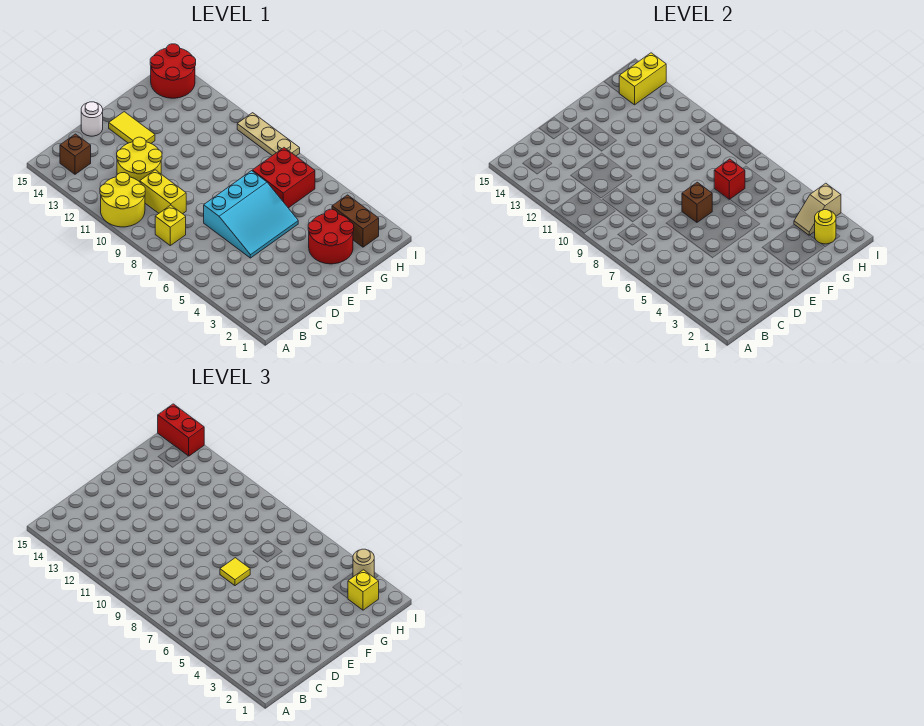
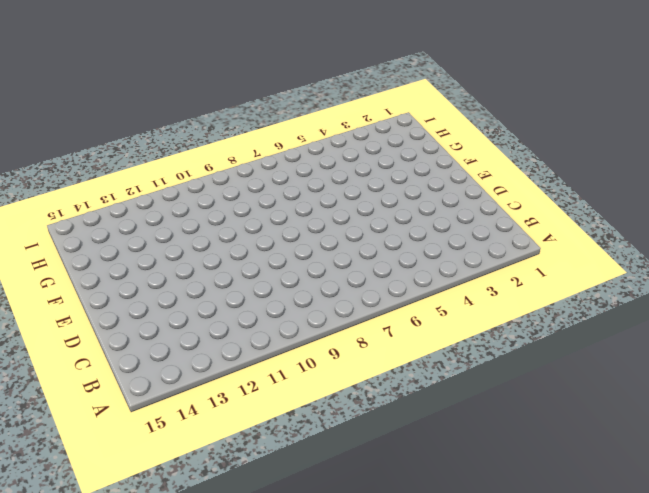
none -> yellow 2x2 round brick [100,173,145,227]
none -> yellow 1x1 brick [155,205,186,246]
none -> brown 1x1 brick [60,134,91,174]

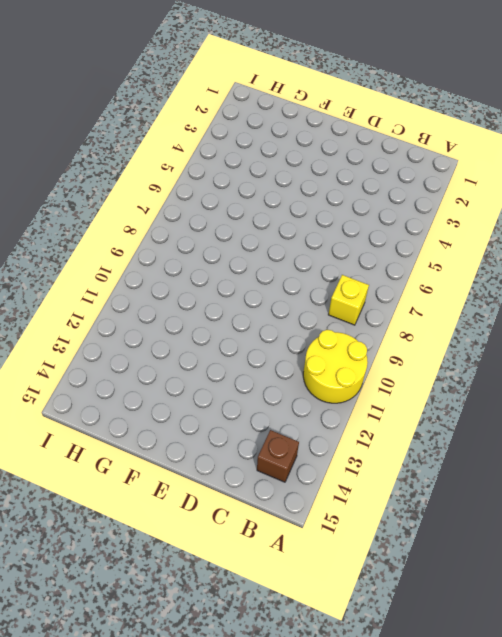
none -> yellow 1x2 brick [140,170,186,214]
none -> yellow 2x2 round brick [117,137,162,182]
none -> cyan 3x3 slope [204,171,298,258]

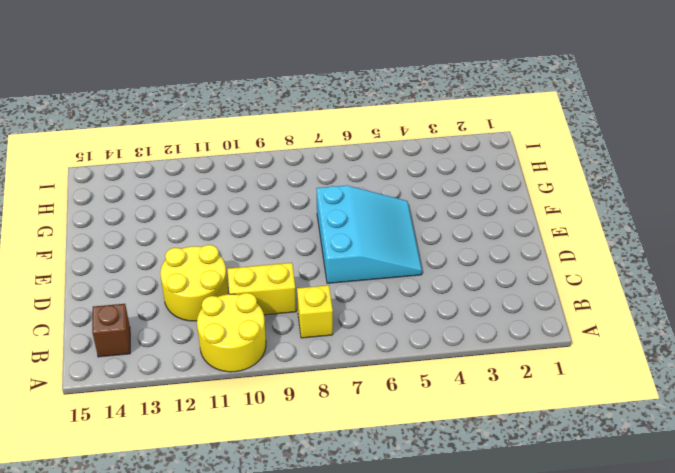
none -> white 1x1 round brick [81,102,103,136]
none -> yellow 1x2 tile [109,112,155,143]
none -> red 2x2 round brick [308,209,354,264]

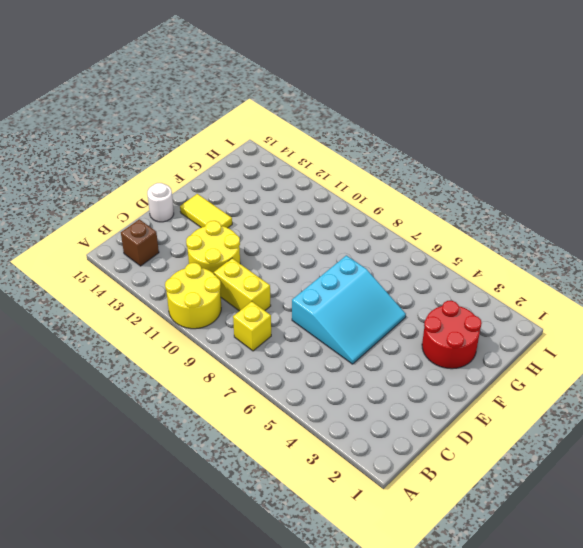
none -> red 2x2 brick [252,148,315,208]
none -> brown 1x2 brick [332,195,379,247]
none -> red 2x2 round brick [150,44,196,98]

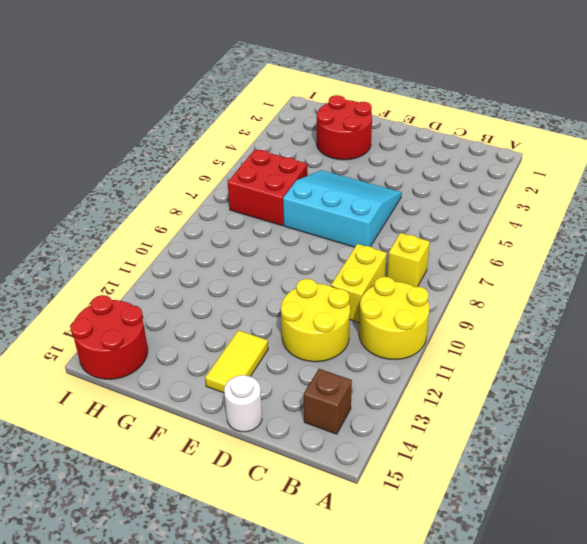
none -> brown 1x2 brick [332,195,379,247]
none -> tan 1x3 plate [237,113,300,156]
none -> brown 1x1 brick [682,182,712,222]

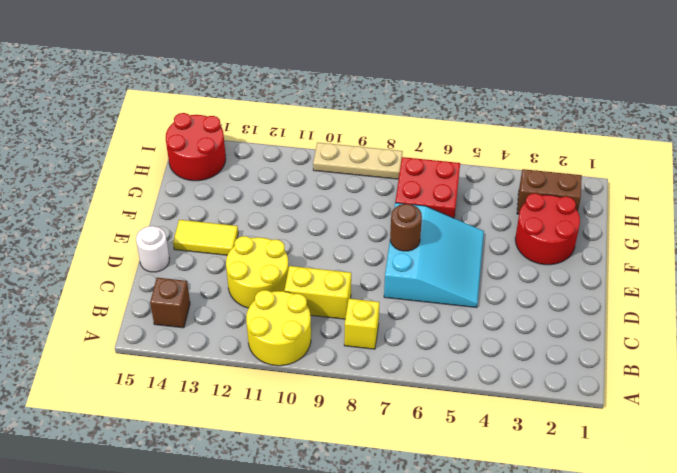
brown 1x1 round brick [390,204,422,251] -> brown 1x1 brick [682,182,712,222]
none -> red 1x1 brick [714,159,745,199]
none -> yellow 1x1 round brick [815,210,836,244]
none -> tan 1x2 slope [794,183,841,235]

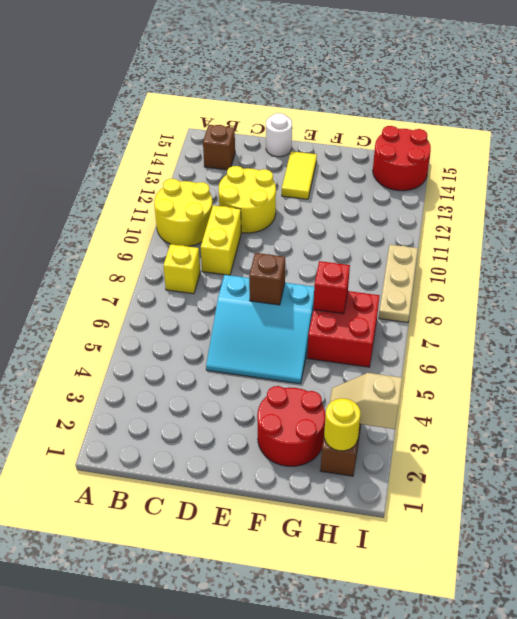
none -> yellow 1x2 brick [619,53,666,105]
none -> yellow 1x1 tile [220,558,250,586]
none -> yellow 1x1 brick [348,570,379,610]

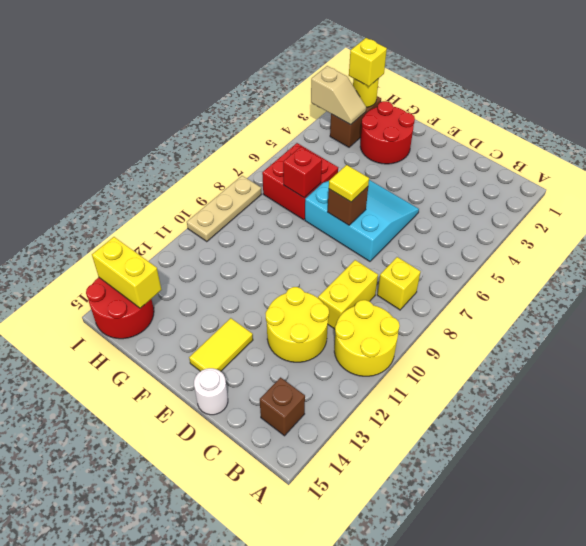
none -> tan 1x1 round brick [353,549,374,577]
none -> red 1x2 brick [158,404,204,456]

